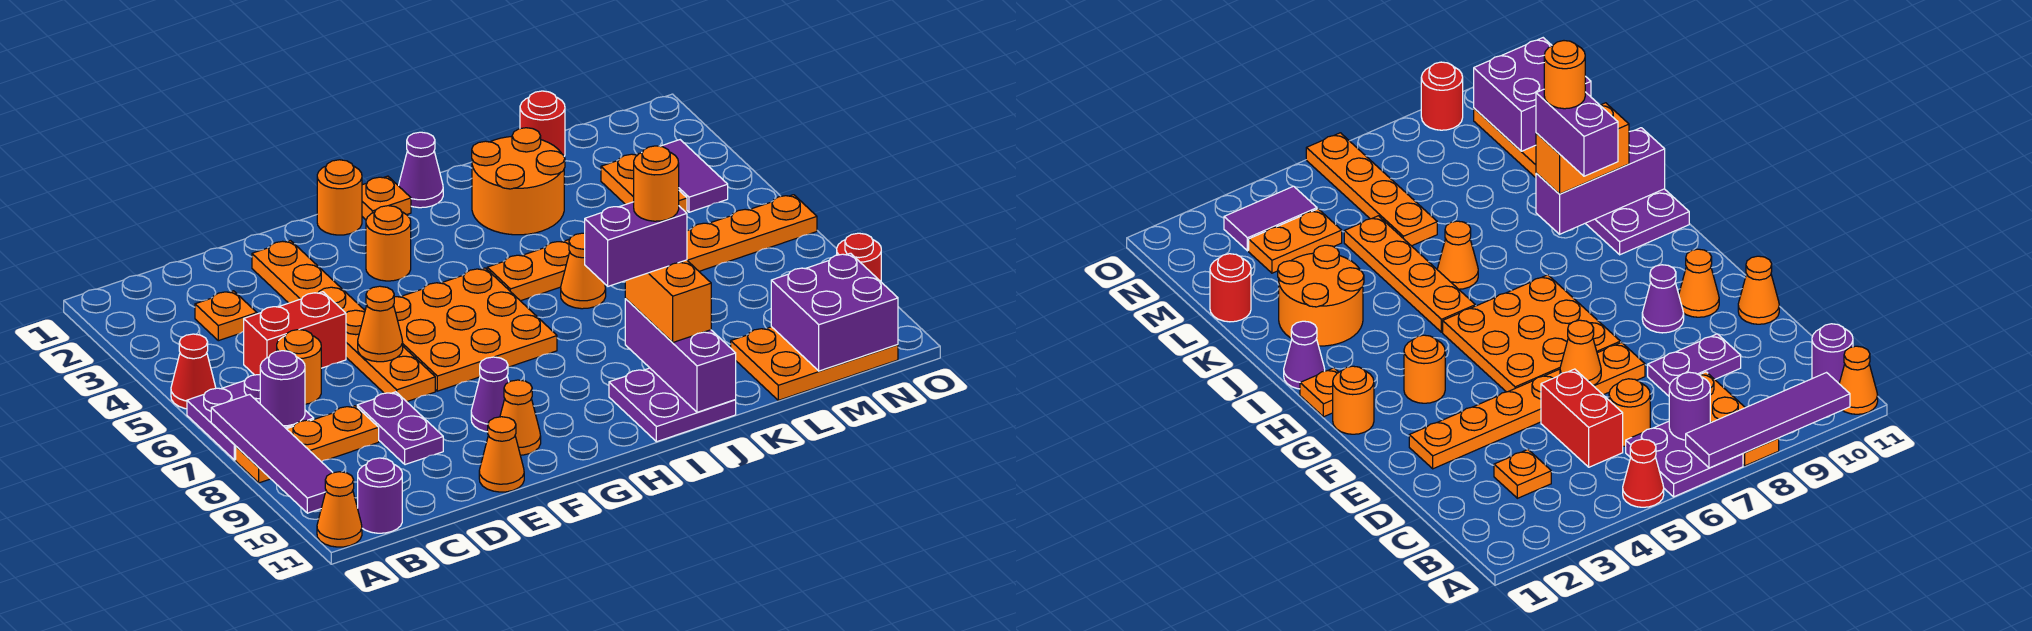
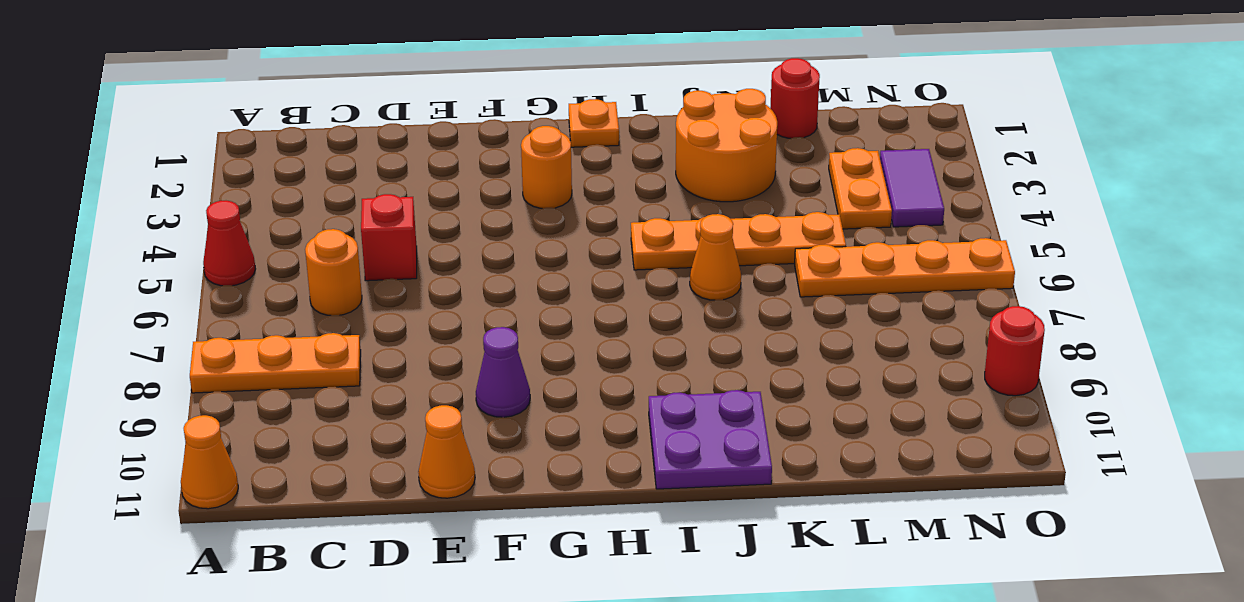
red 1x1 brick [361,194,417,281] -> red 1x2 brick [244,292,346,375]
none -> purple 2x2 plate [187,375,314,460]
none -> purple 1x1 round brick [358,458,402,533]
none -> orange 1x1 plate [195,291,257,341]
none -> purple 1x2 plate [357,392,443,465]

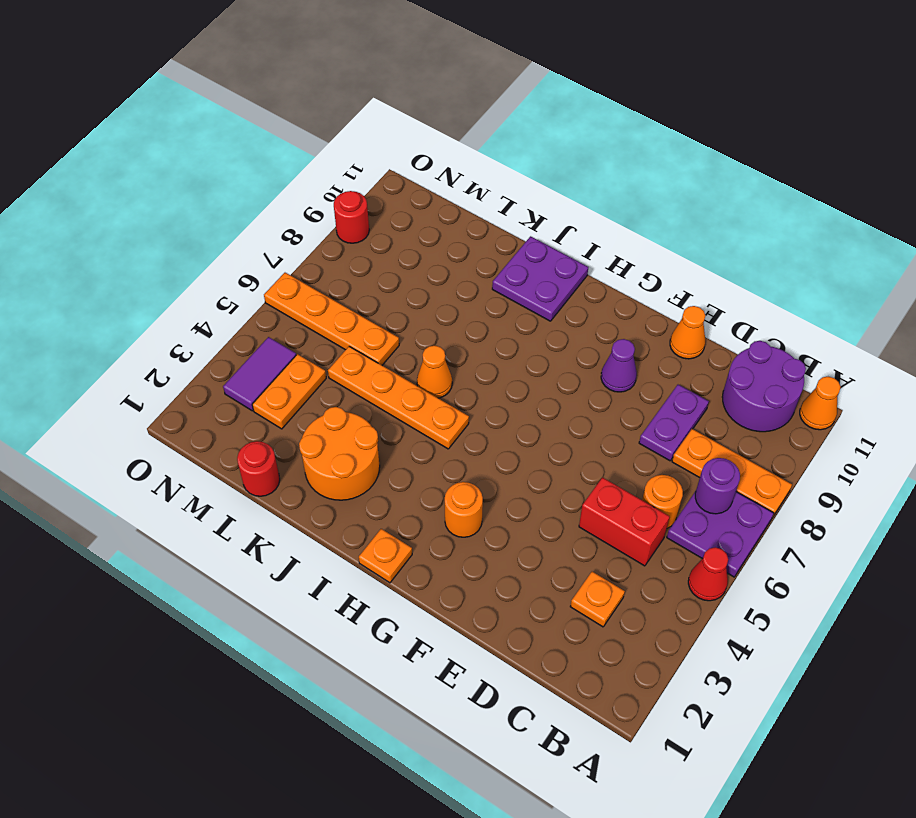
purple 2x2 round brick [722,341,806,432] -> purple 1x1 round brick [358,458,402,533]
none -> orange 1x6 plate [252,240,435,402]
none -> orange 3x3 plate [394,268,557,391]
none -> orange 1x1 cone [500,380,541,455]
none -> orange 1x1 round brick [317,160,362,235]

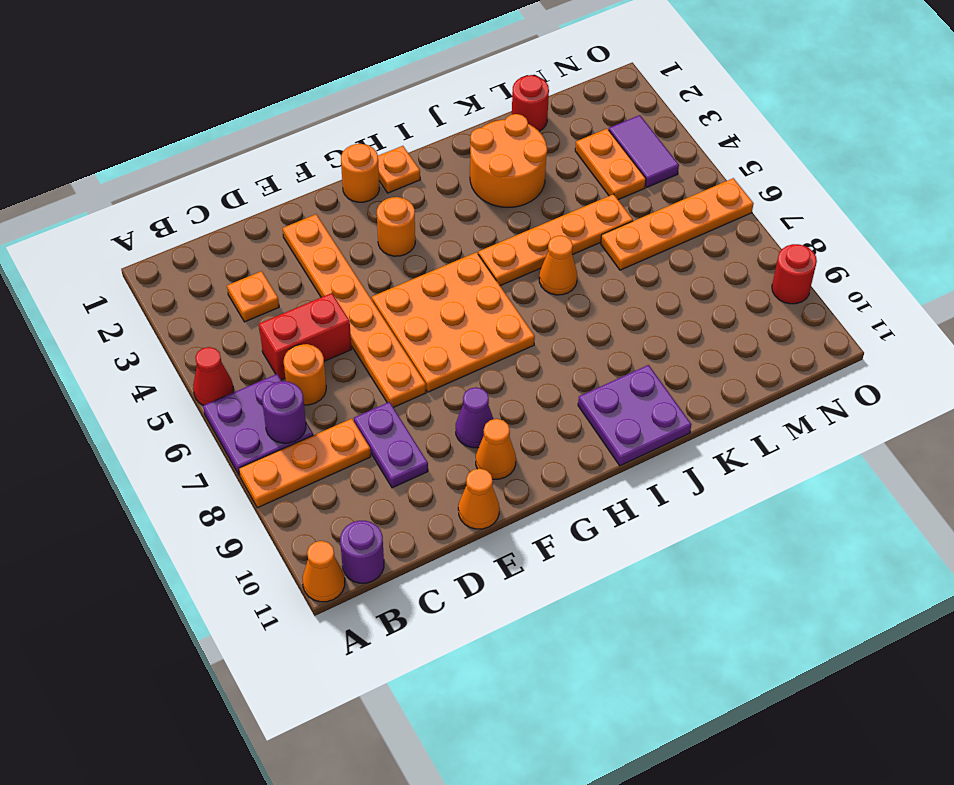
none -> purple 1x1 cone [399,132,443,208]
none -> orange 2x3 plate [731,327,898,400]
none -> purple 1x4 tile [211,395,333,513]
none -> orange 1x1 cone [358,286,403,362]

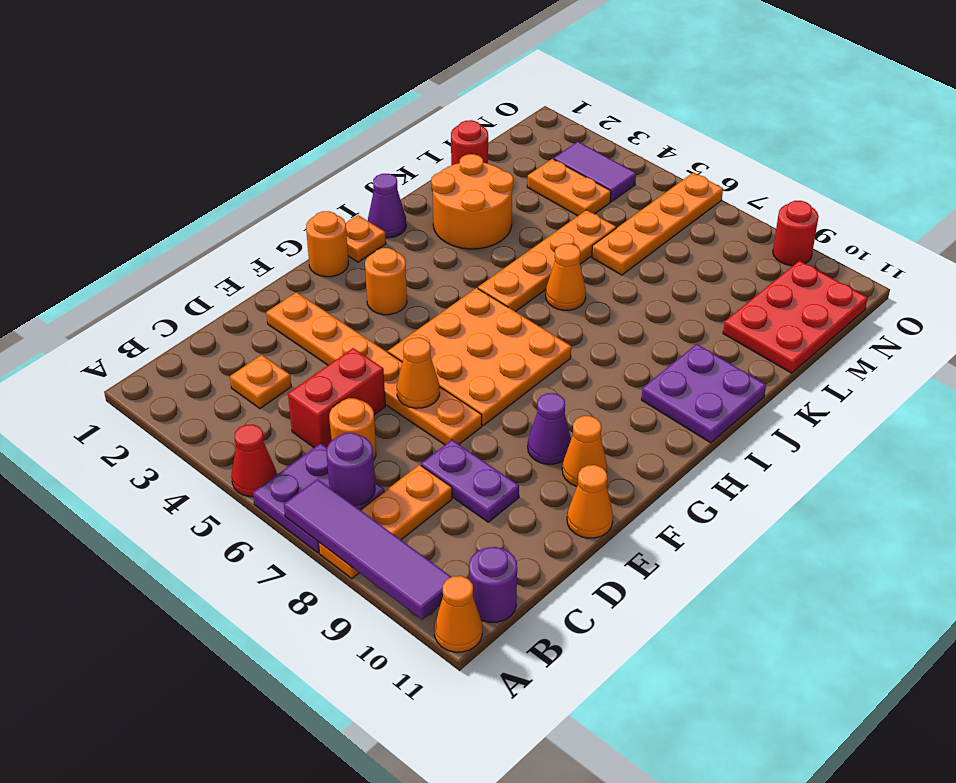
red 2x3 plate [723,261,868,373] -> orange 2x3 plate [731,327,898,400]
none -> purple 1x3 brick [625,298,736,412]
none -> purple 2x2 brick [771,253,898,371]
none -> orange 1x2 brick [625,260,711,342]
none -> purple 1x2 brick [585,202,687,286]

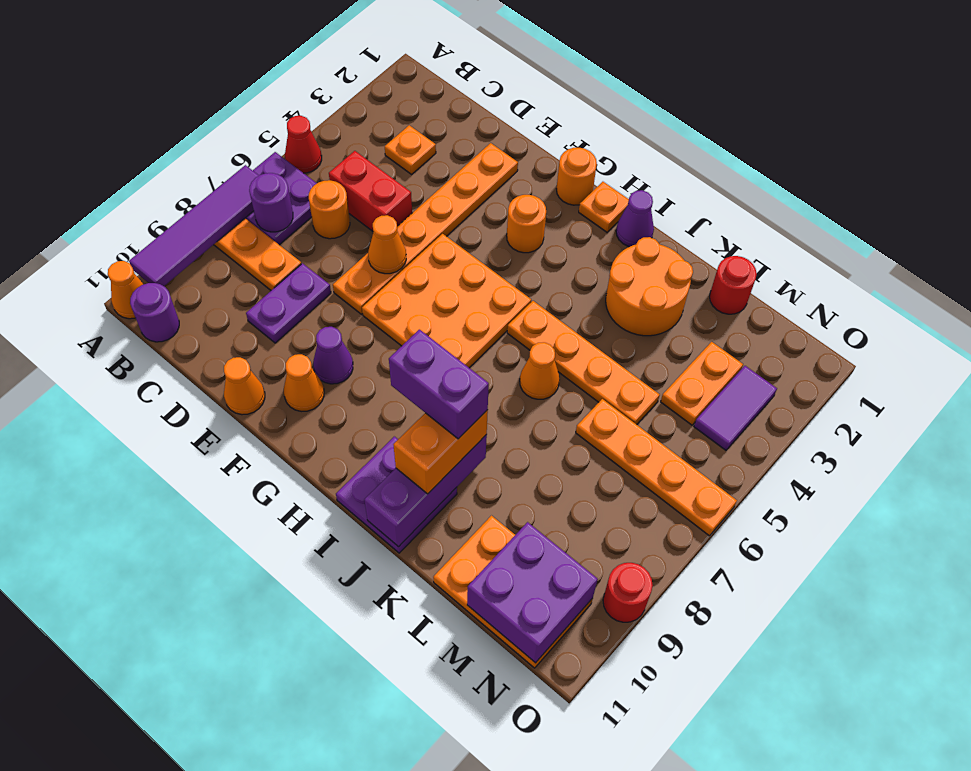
none -> orange 1x1 round brick [634,146,679,221]

